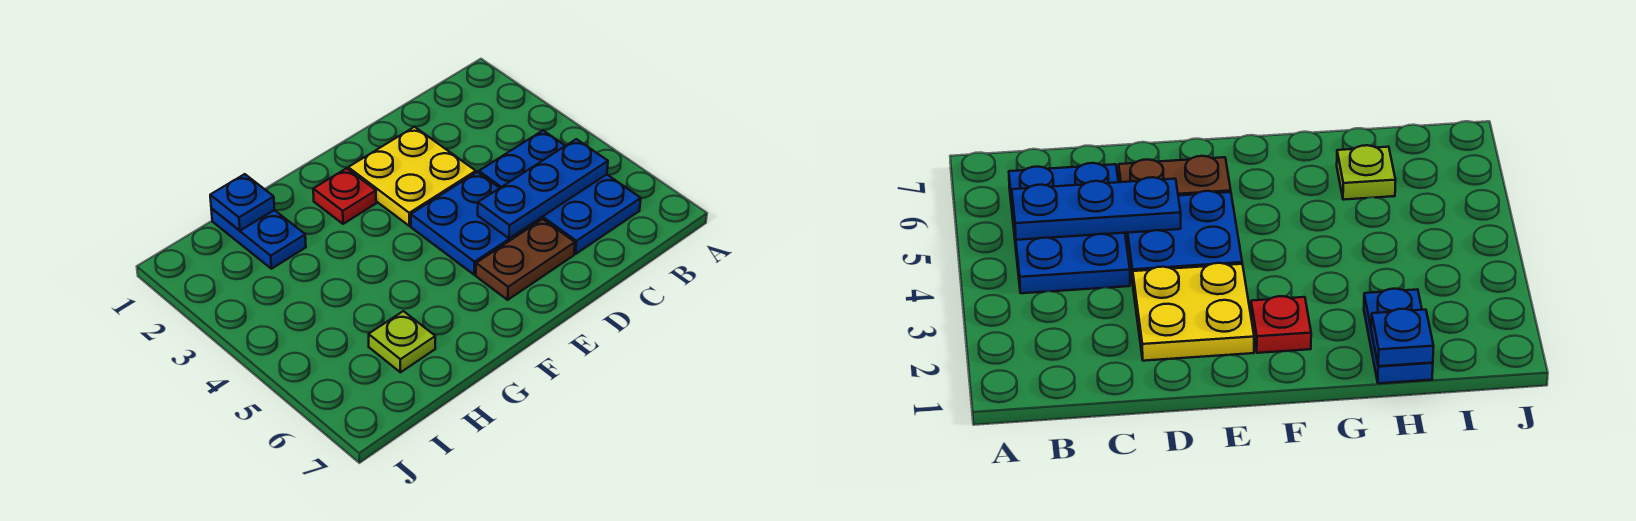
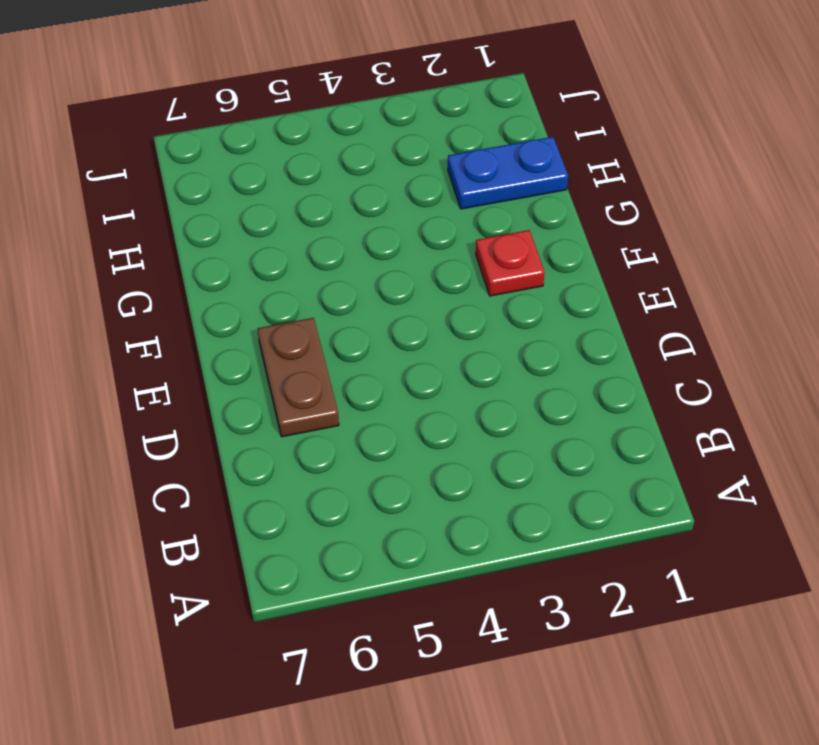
none -> blue 2x3 plate [479,131,641,254]
none -> yellow 2x2 plate [348,127,476,226]

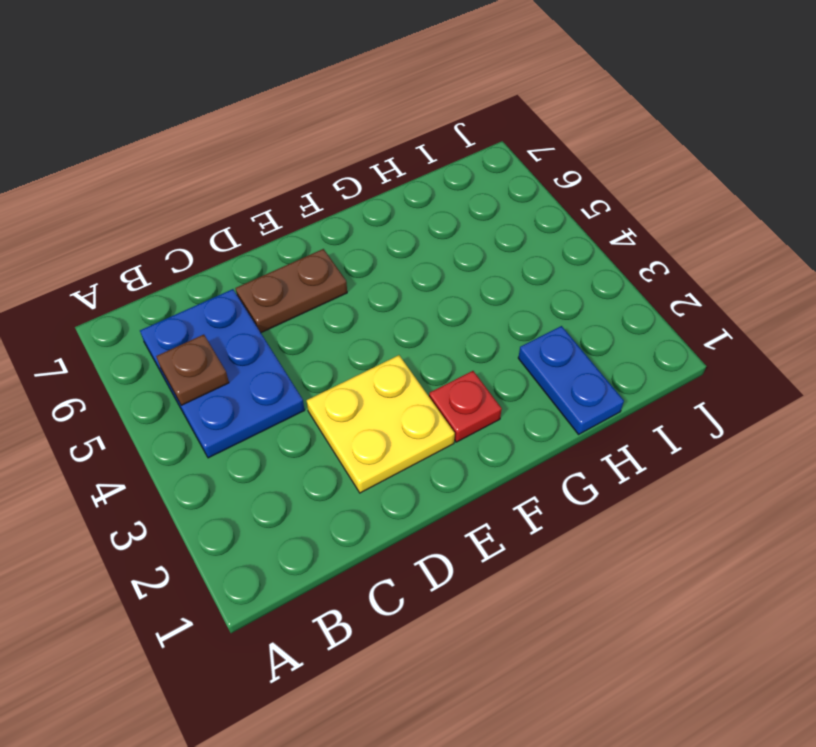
brown 1x1 plate [156,335,229,405] -> blue 1x3 plate [478,139,608,238]
none -> blue 2x2 plate [411,172,541,275]
none -> lime 1x1 plate [369,311,435,372]

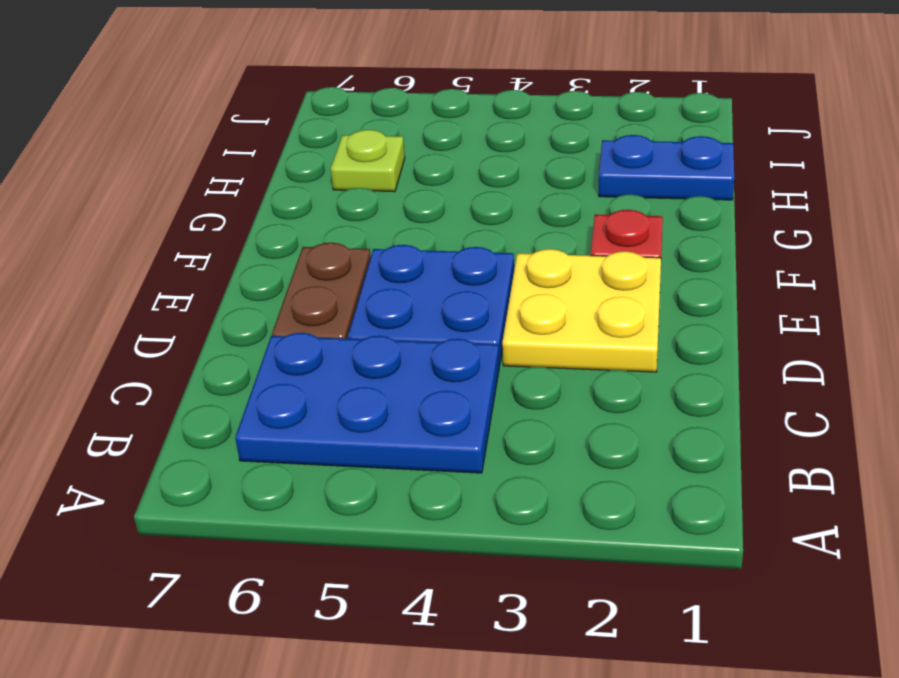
none -> blue 1x3 plate [478,139,608,238]
none -> blue 1x1 plate [210,174,274,231]

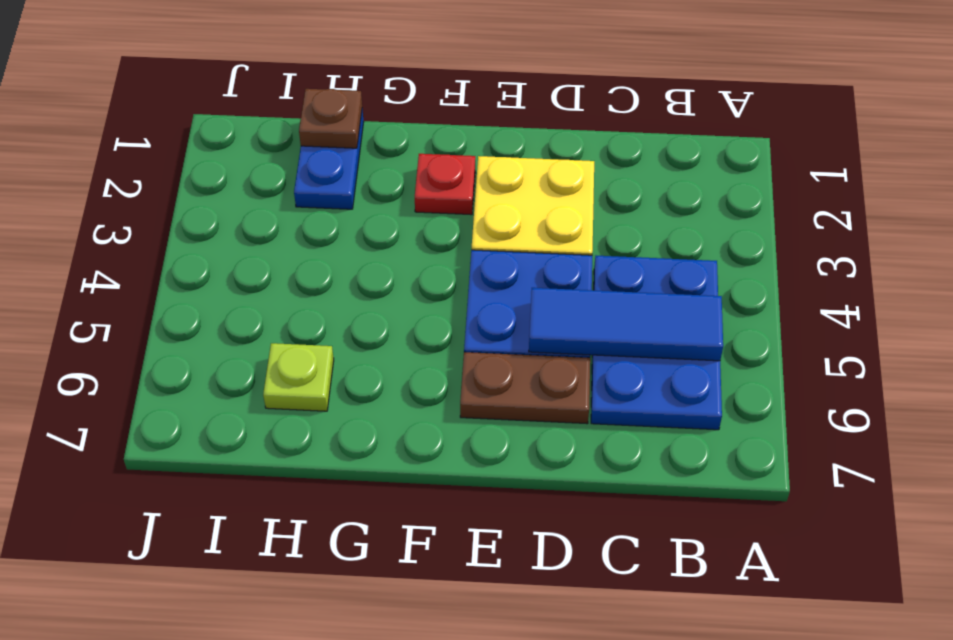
blue 1x3 tile [529,288,723,361] -> blue 1x3 plate [478,139,608,238]
brown 1x1 plate [299,89,362,148] -> blue 1x1 plate [210,174,274,231]

